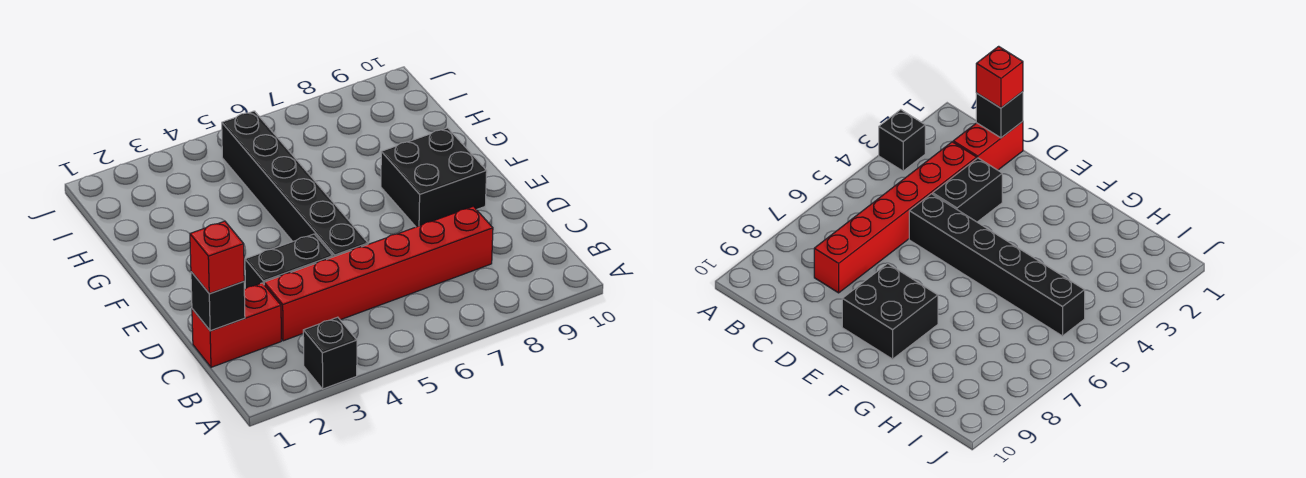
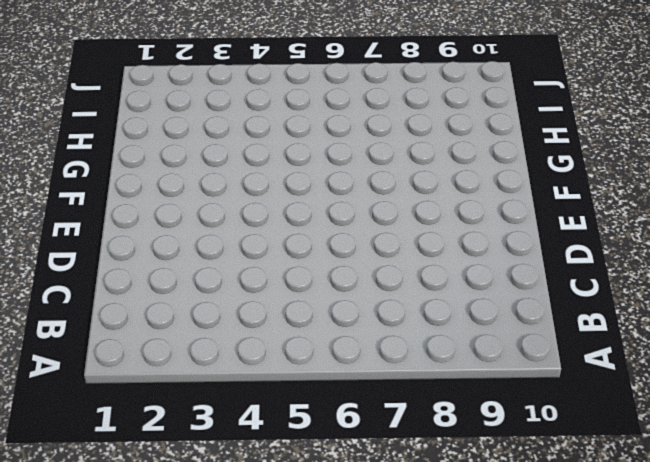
none -> black 1x1 brick [303,317,357,389]
none -> red 1x2 brick [192,283,281,367]

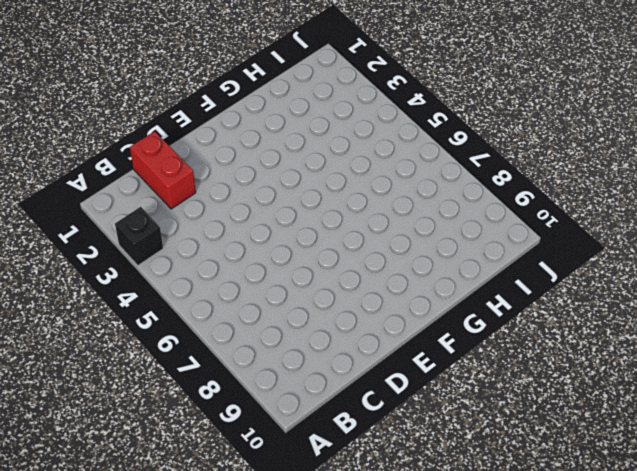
none -> red 1x6 brick [264,206,493,341]
none -> black 1x2 brick [245,234,333,289]

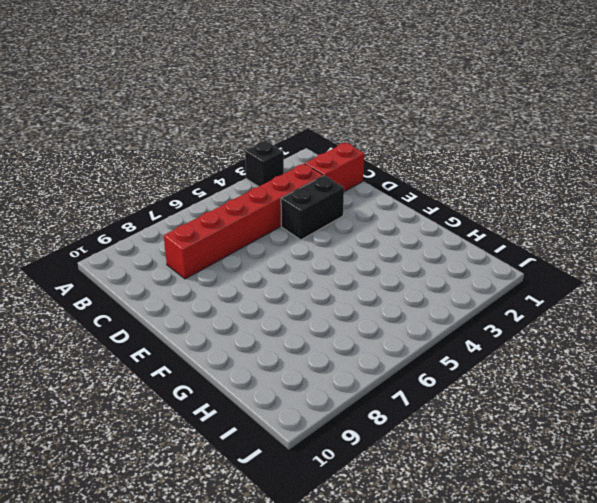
none -> black 1x6 brick [222,111,368,257]
none -> black 2x2 brick [381,128,487,227]

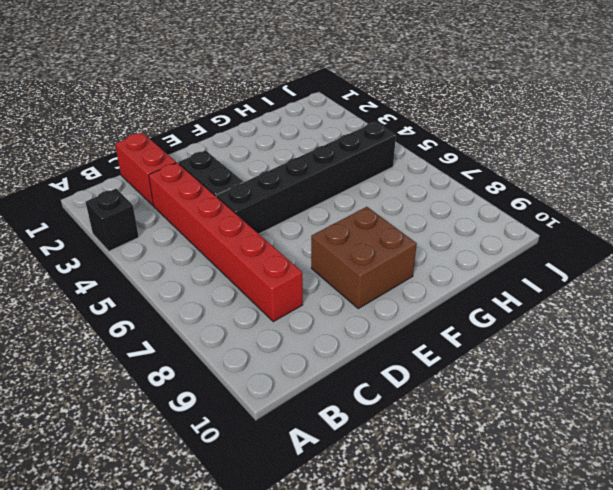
brown 2x2 brick [311,207,417,309] -> black 2x2 brick [381,128,487,227]
none -> black 1x1 brick [191,272,245,331]
none -> red 1x1 brick [190,221,244,293]

